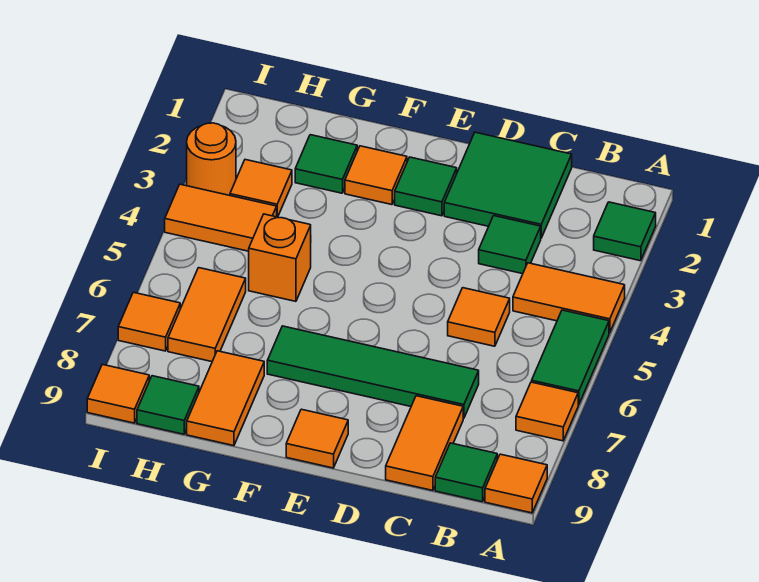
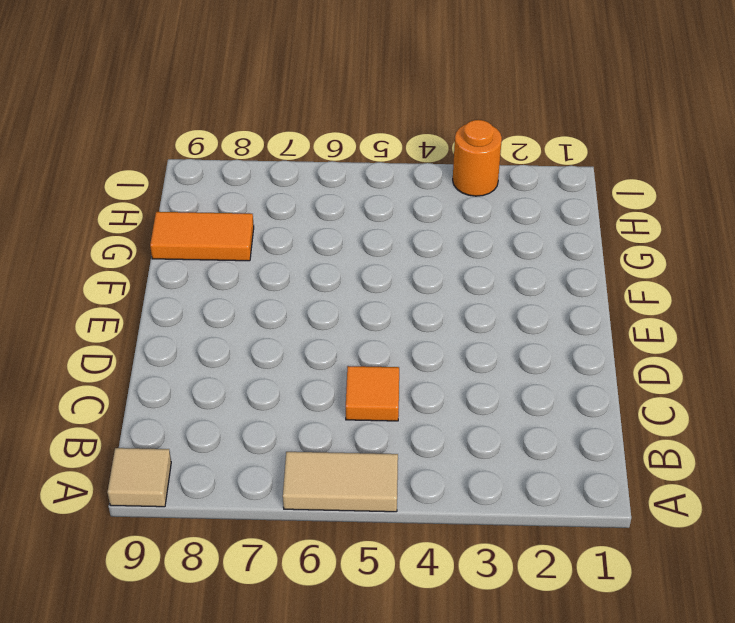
tan 1x2 tile [283,452,398,512] -> green 1x2 tile [532,310,609,405]
tan 1x1 tile [107,448,171,507] -> orange 1x1 tile [485,454,547,513]
none -> green 1x1 tile [594,202,656,261]
none -> orange 1x2 tile [513,263,625,333]
none -> orange 1x1 tile [516,382,578,441]

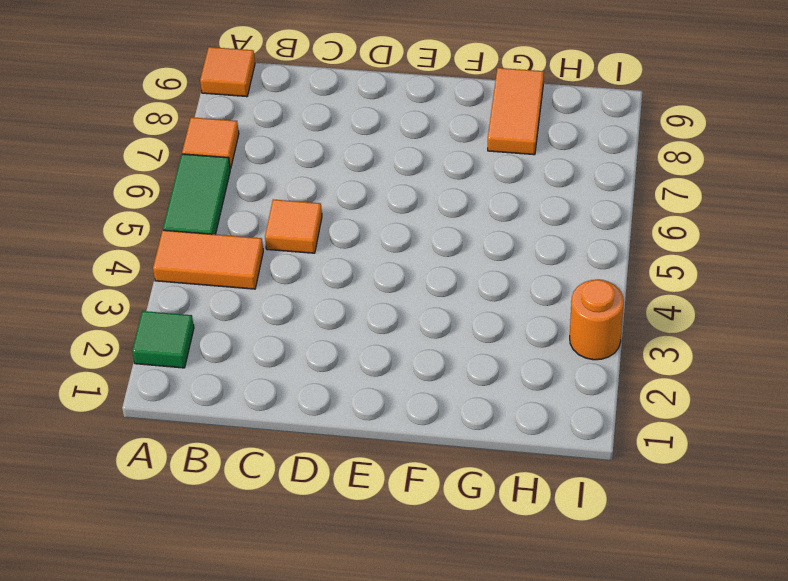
none -> green 1x1 tile [435,443,497,502]
none -> green 2x2 tile [444,132,572,238]
none -> green 1x1 tile [479,216,541,274]

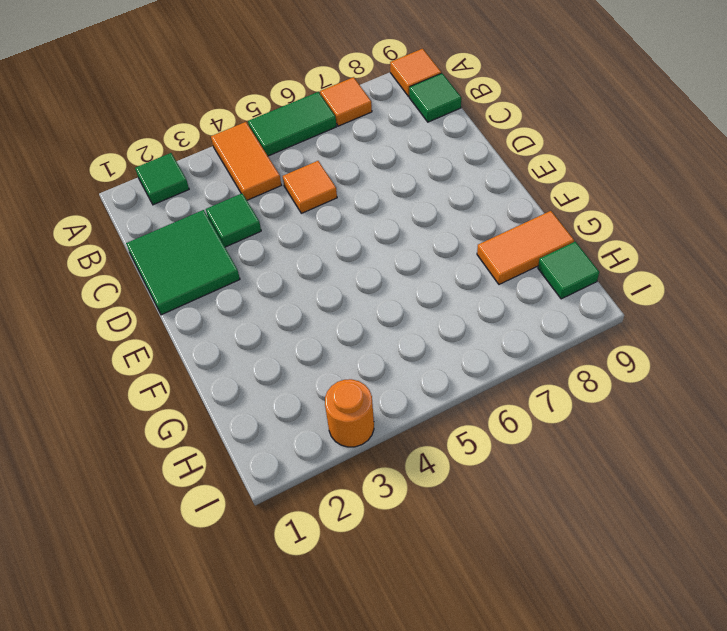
none -> green 1x4 tile [267,326,479,418]
none -> orange 1x2 tile [386,396,463,491]
none -> green 1x1 tile [395,157,457,216]

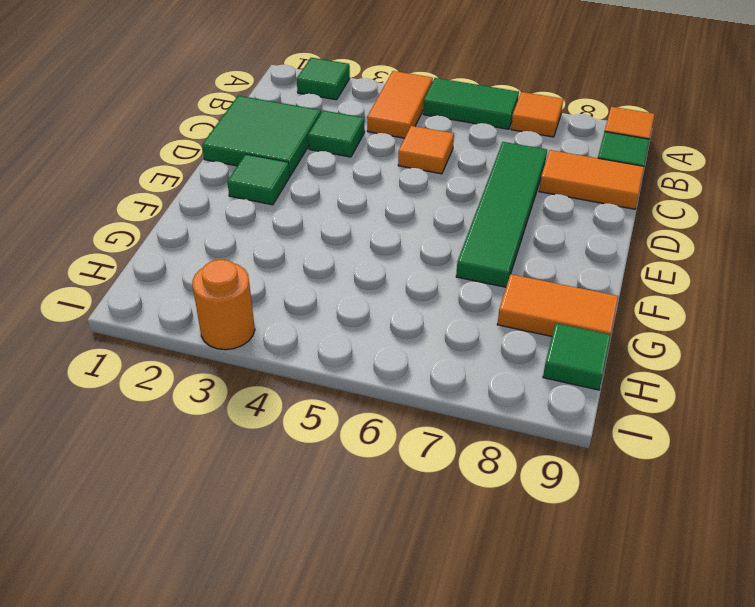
none -> orange 1x1 tile [286,409,348,468]
none -> orange 1x1 tile [345,146,407,205]
none -> green 1x1 tile [295,135,357,193]

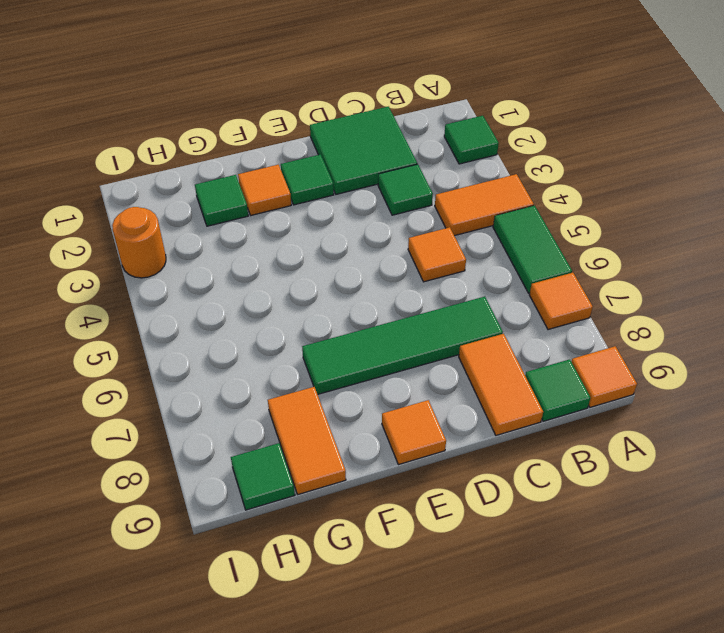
none -> orange 1x1 brick [249,214,311,301]
none -> orange 1x1 tile [230,160,292,217]
none -> orange 1x2 tile [165,184,277,251]

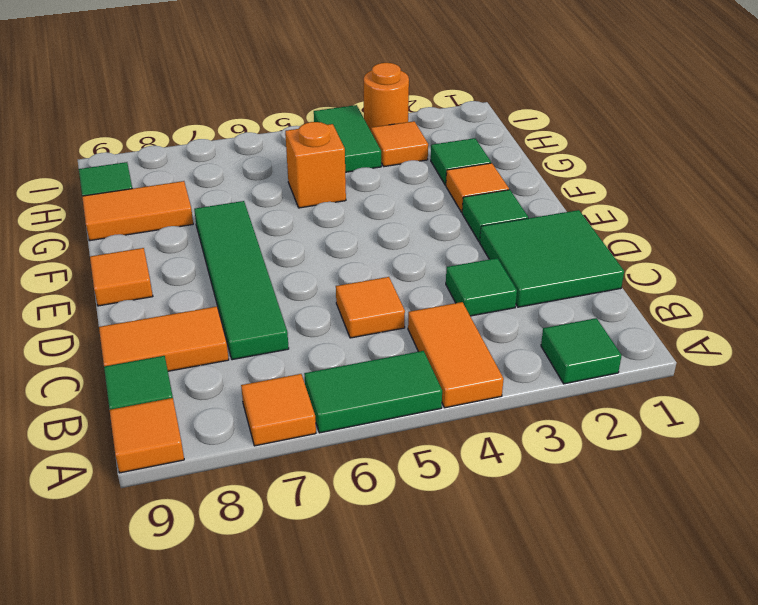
green 1x2 tile [314,105,381,172] -> orange 1x2 tile [165,184,277,251]
none -> orange 1x2 tile [168,268,246,362]
none -> orange 1x1 tile [118,292,180,351]
none -> orange 1x1 tile [87,364,149,423]

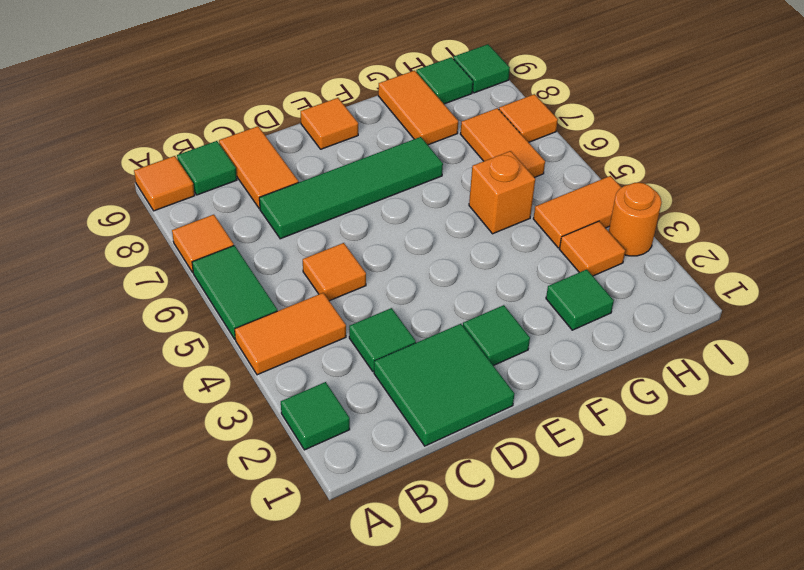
green 1x1 tile [453,44,510,93] -> orange 1x1 tile [87,364,149,423]
none -> orange 1x1 tile [345,146,407,205]

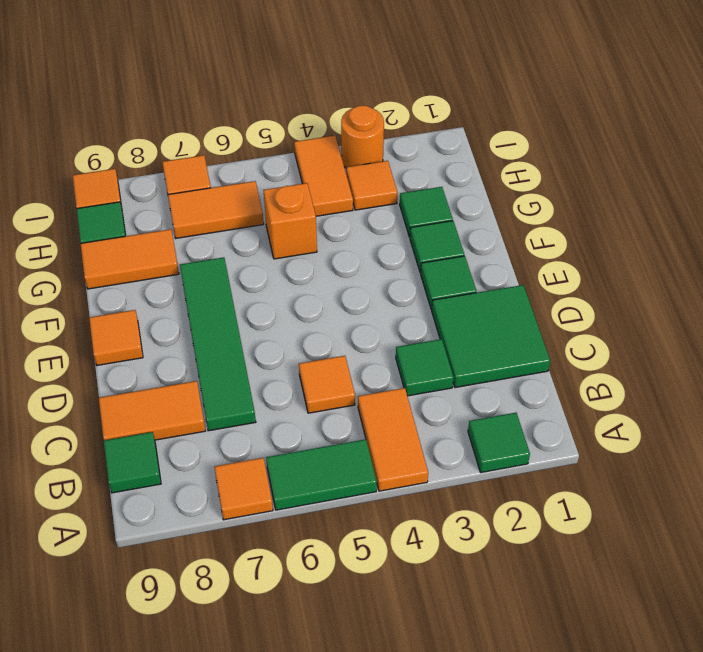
green 1x1 tile [410,221,464,273] -> orange 1x1 tile [345,146,407,205]
none -> orange 1x1 tile [485,454,547,513]

